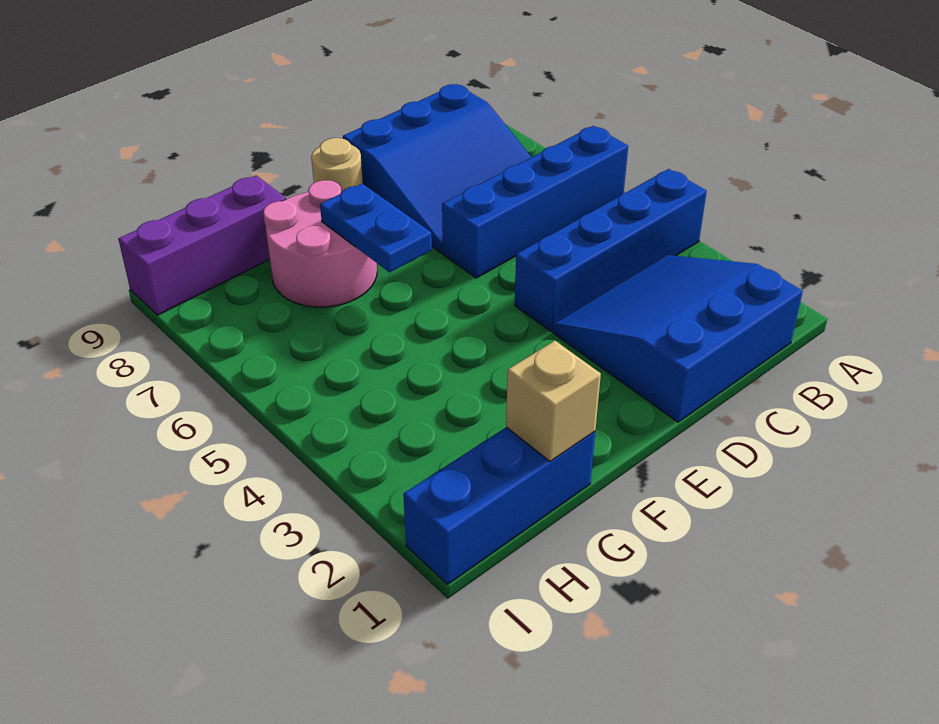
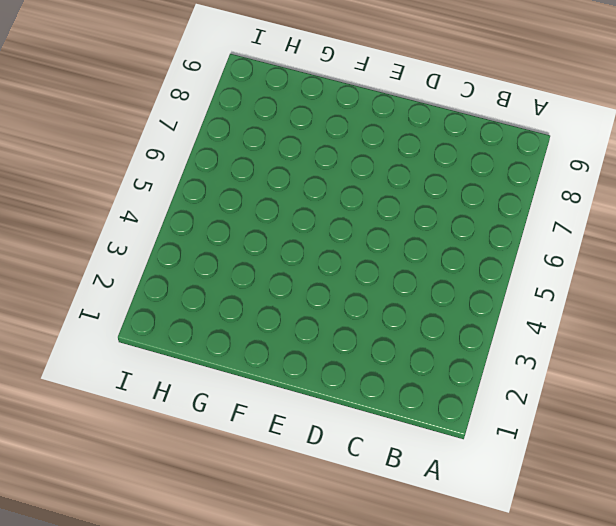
none -> blue 1x4 brick [515,169,707,332]
none -> blue 1x4 brick [442,126,628,278]

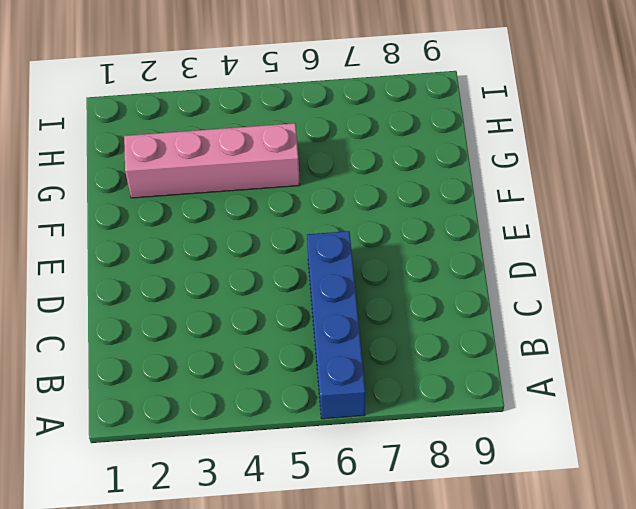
pink 1x4 brick [124,123,300,198] -> none
none -> blue 1x4 brick [515,169,707,332]
none -> blue 3x3 slope [553,255,803,422]

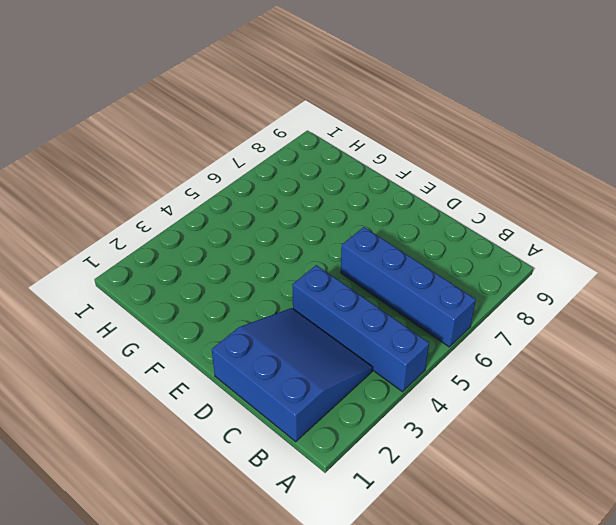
none -> blue 3x3 slope [343,84,531,253]
none -> tan 1x1 round brick [311,138,363,192]

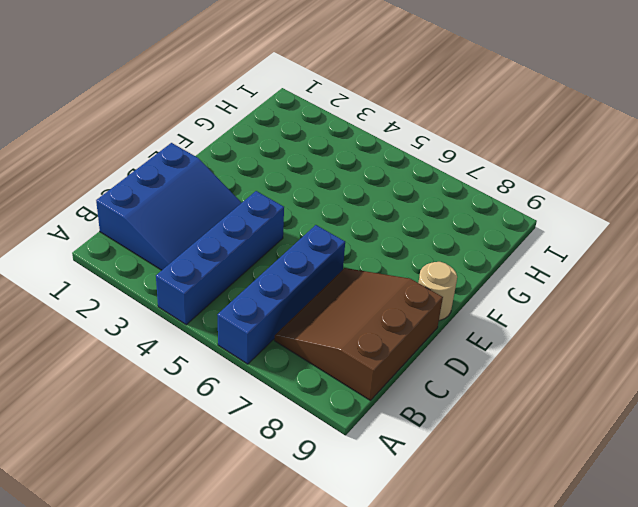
brown 3x3 slope [275,268,443,401] -> blue 3x3 slope [343,84,531,253]
none -> pink 2x2 round brick [263,180,377,307]
none -> blue 1x3 brick [403,427,595,584]

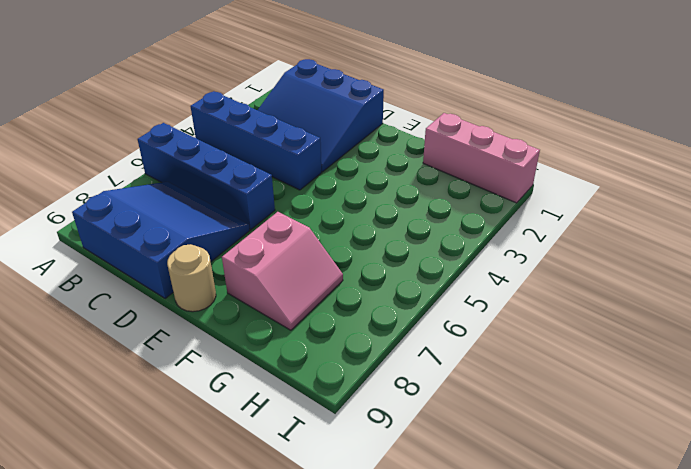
pink 2x2 slope [222,212,343,330] -> pink 2x2 round brick [263,180,377,307]
pink 1x3 brick [423,113,540,203] -> blue 1x3 brick [403,427,595,584]
none -> purple 1x3 brick [118,176,286,315]
none -> blue 1x2 plate [320,184,432,272]

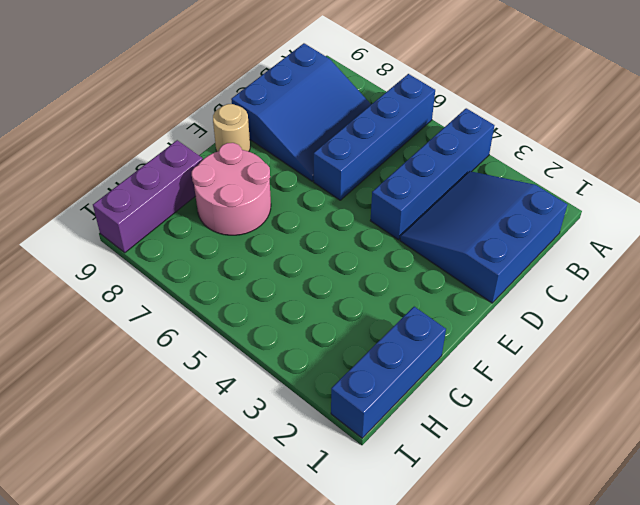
none -> blue 1x2 plate [320,184,432,272]
none -> tan 1x1 brick [506,340,601,461]

